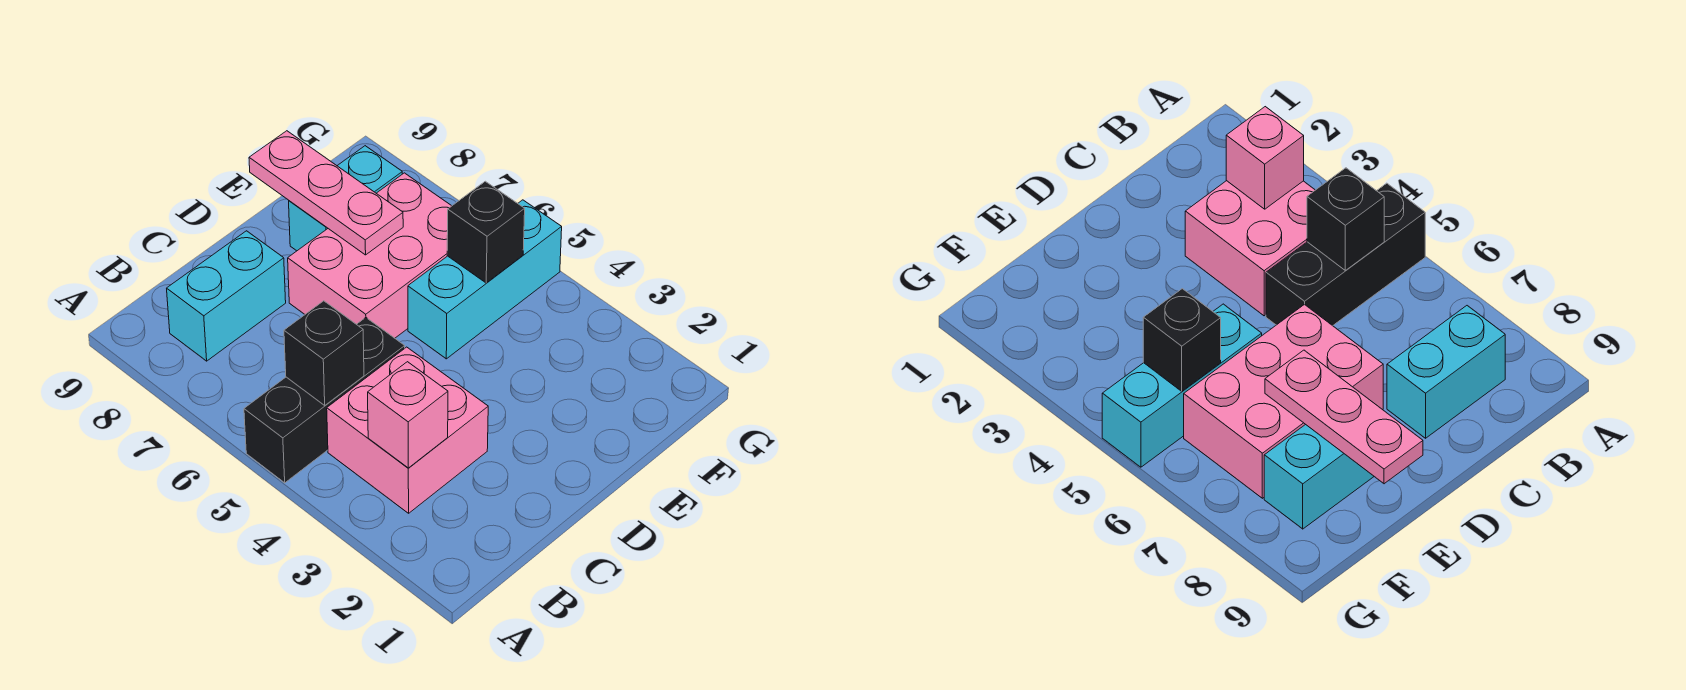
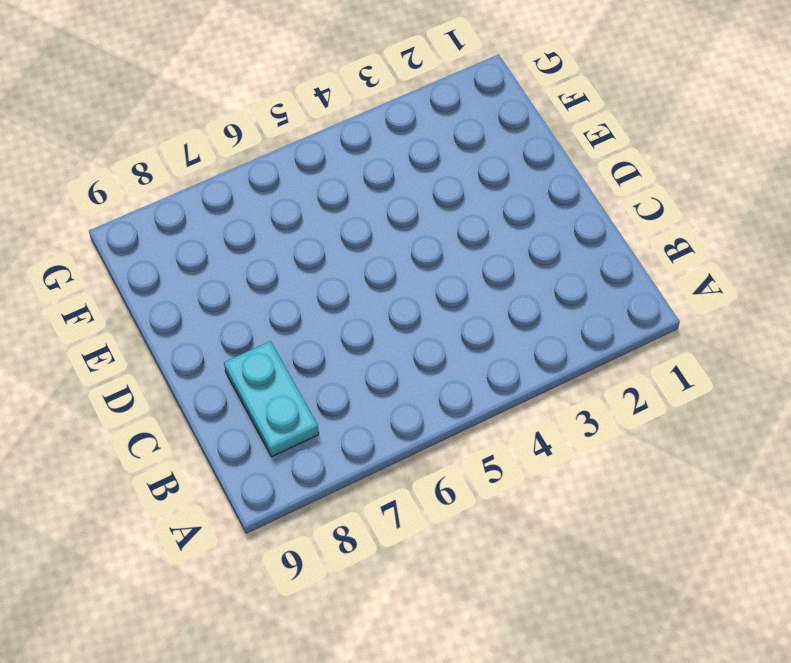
cyan 1x2 plate [224,341,319,456] -> cyan 1x2 brick [167,231,286,361]
none -> black 1x3 brick [244,318,405,483]
none -> pink 2x2 brick [327,347,488,513]

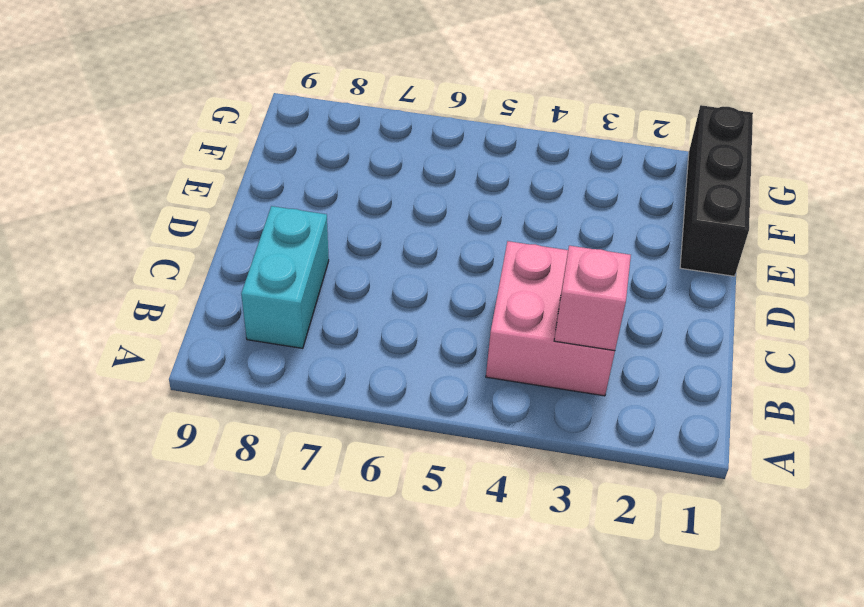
black 1x3 brick [680,105,753,276] -> black 1x3 brick moved to [244,318,405,483]
none -> pink 2x3 brick [288,173,451,338]
none -> cyan 1x3 brick [408,200,562,359]

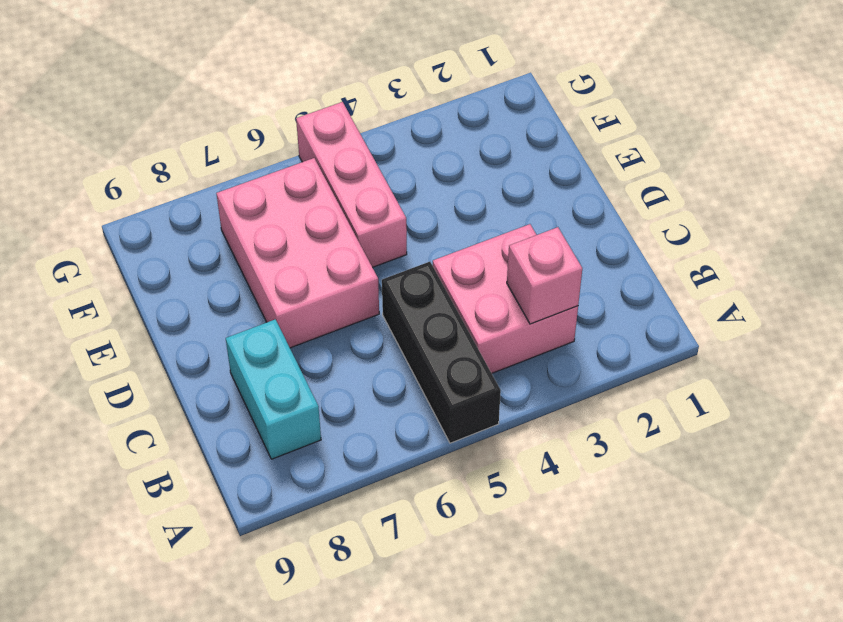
pink 1x3 brick [296,102,407,267] -> cyan 1x3 brick [408,200,562,359]
none -> cyan 1x2 brick [289,146,402,251]
none -> black 1x1 brick [284,301,364,405]

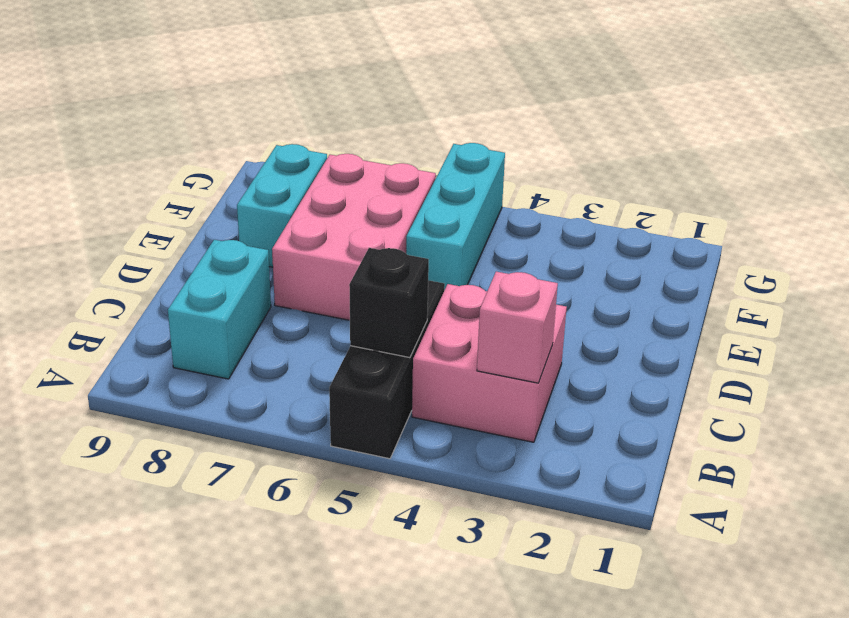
none -> pink 1x3 plate [249,131,403,255]
none -> black 1x1 brick [447,181,525,283]

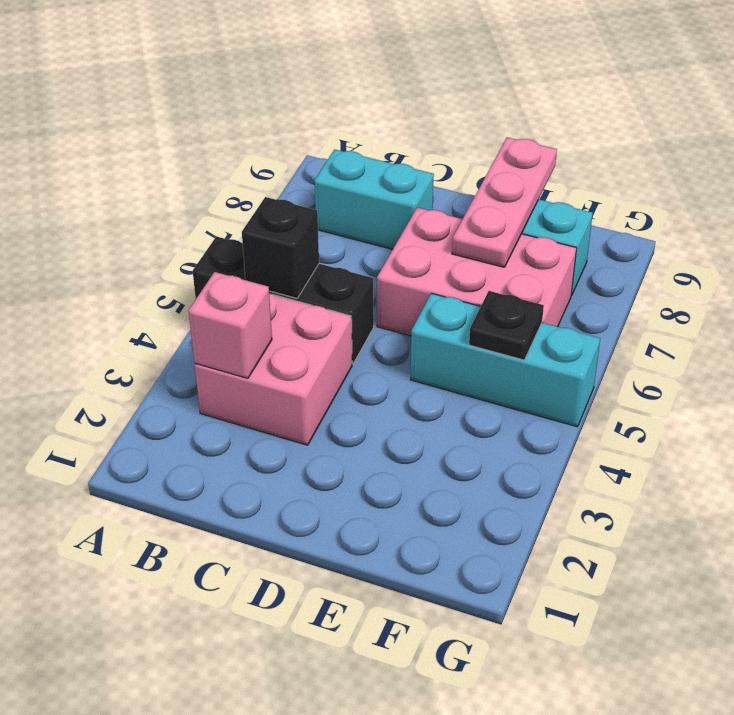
black 1x1 plate [469,291,544,360] -> black 1x1 brick [447,181,525,283]

